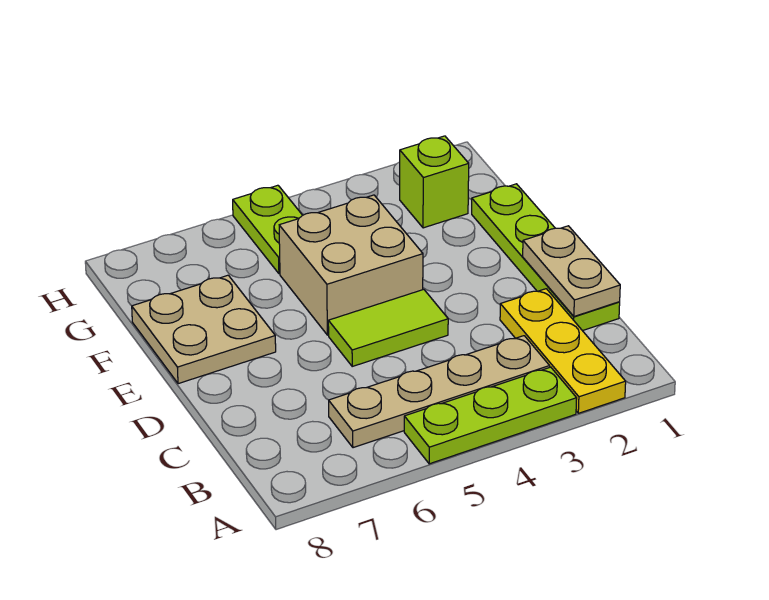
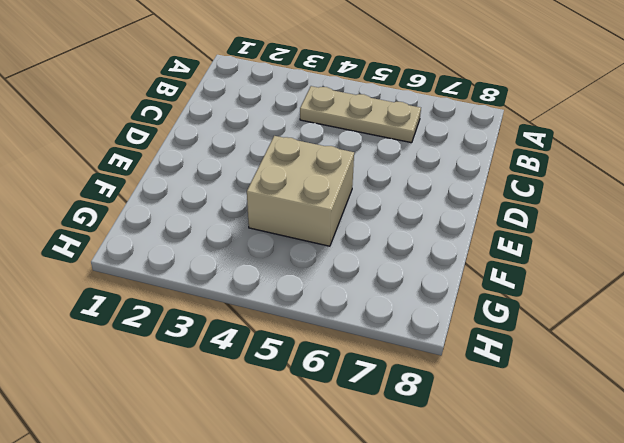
tan 1x3 plate [300,86,421,143] -> tan 1x4 plate [329,336,550,448]
none -> yellow 1x3 plate [500,289,626,413]
none -> lime 1x3 plate [404,367,577,464]

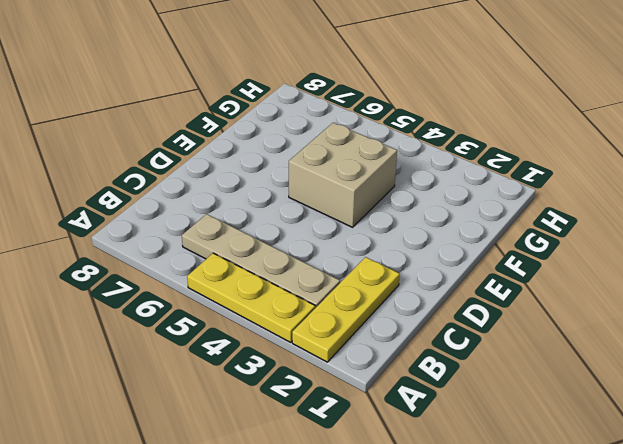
yellow 1x3 plate [187,253,315,342] -> lime 1x3 plate [404,367,577,464]
none -> lime 1x4 plate [472,184,620,331]
none -> lime 1x2 tile [328,289,448,366]

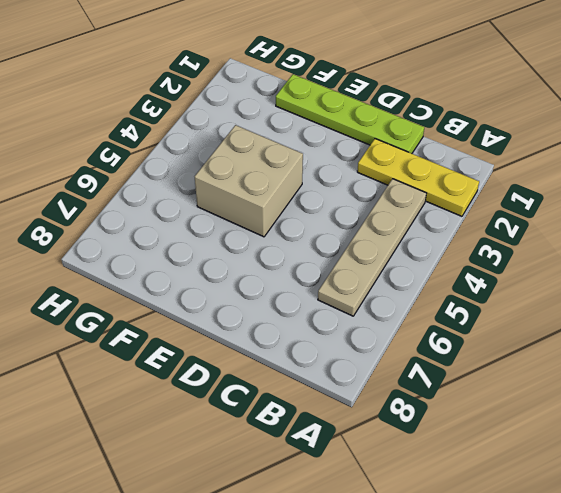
none -> lime 1x3 plate [404,367,577,464]
none -> lime 1x2 tile [328,289,448,366]

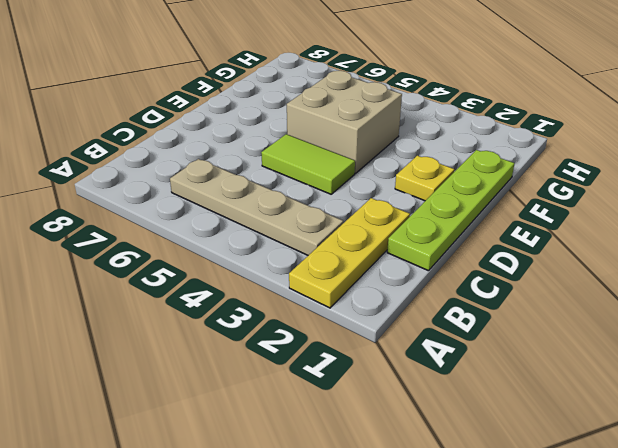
yellow 1x1 plate [395,156,454,201] -> none
none -> lime 1x3 plate [404,367,577,464]
none -> tan 2x2 plate [132,275,276,384]

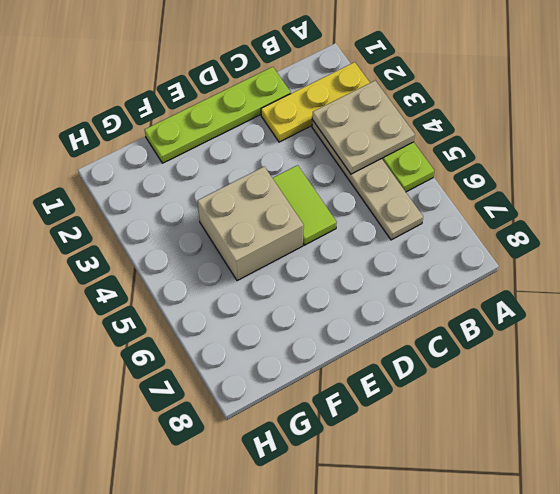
tan 2x2 plate [312,81,415,174] -> tan 2x2 plate moved to [132,275,276,384]
none -> lime 1x1 brick [400,136,469,228]
none -> lime 1x2 plate [233,185,302,274]

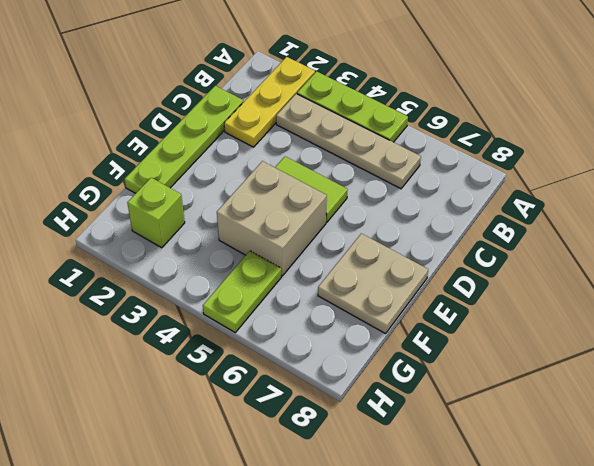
none -> tan 1x2 plate [523,226,620,316]

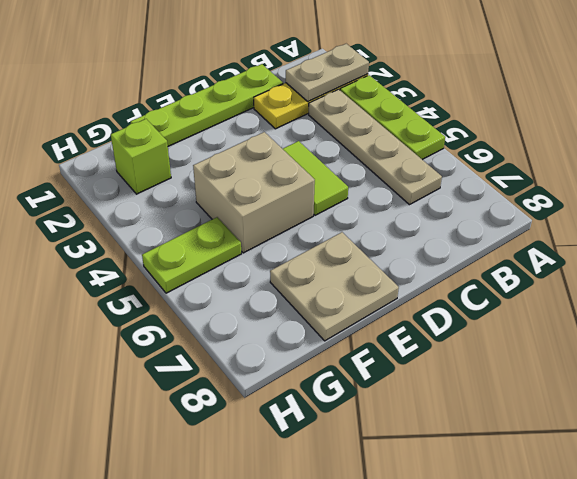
tan 1x2 plate [286,44,369,102] -> tan 1x2 plate moved to [523,226,620,316]

